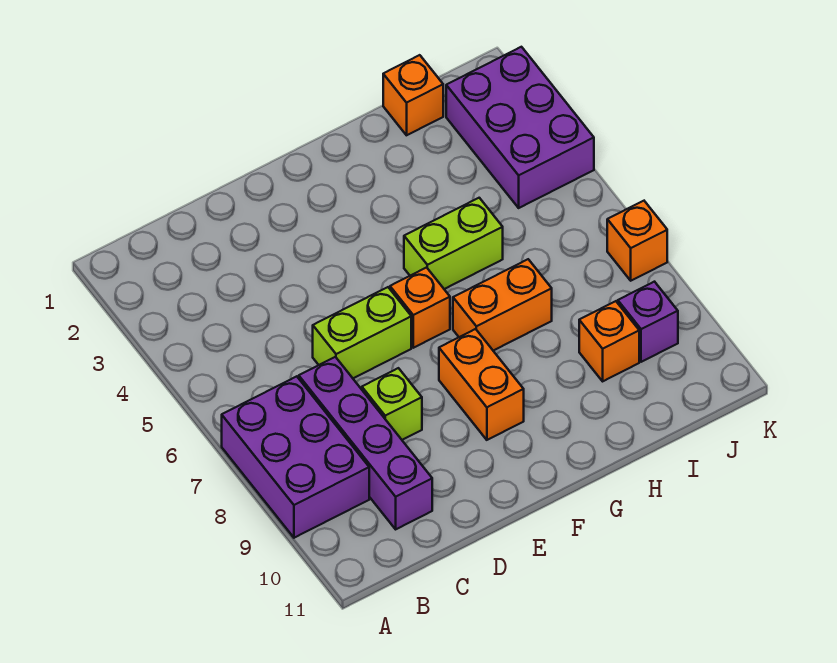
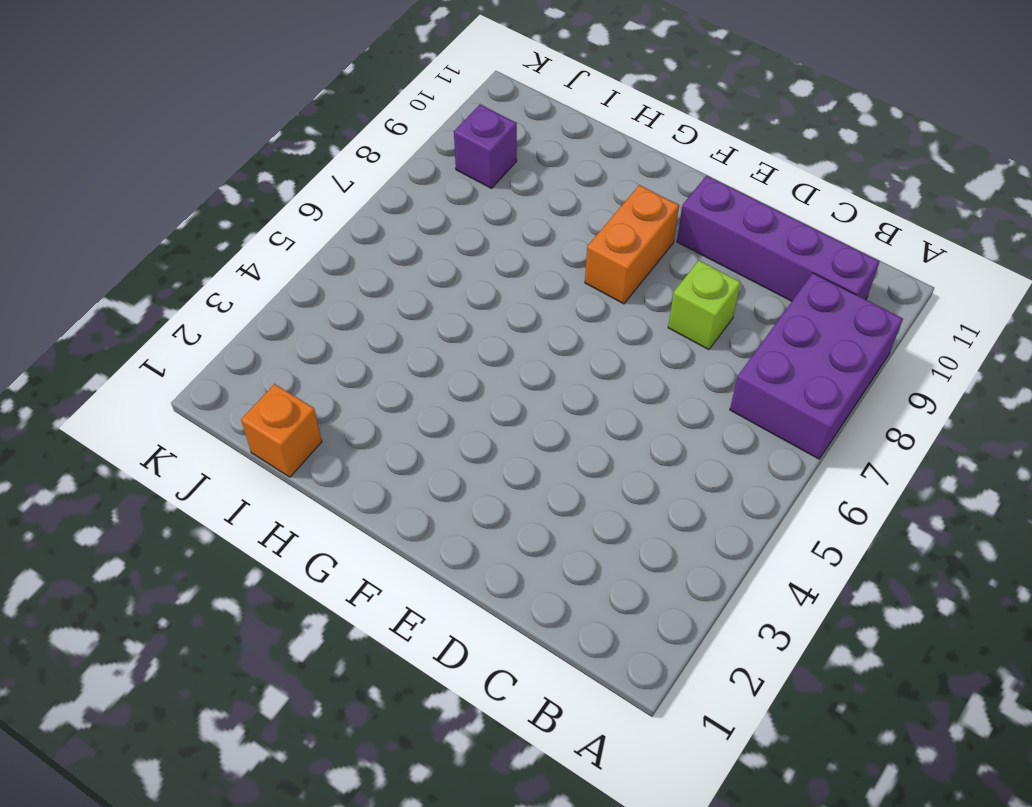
purple 1x4 brick [677,176,880,301] -> purple 1x4 brick turned to [299,357,432,529]
none -> lime 1x2 brick [313,287,411,378]
none -> orange 1x1 brick [390,267,450,348]
none -> lime 1x2 brick [404,198,503,289]

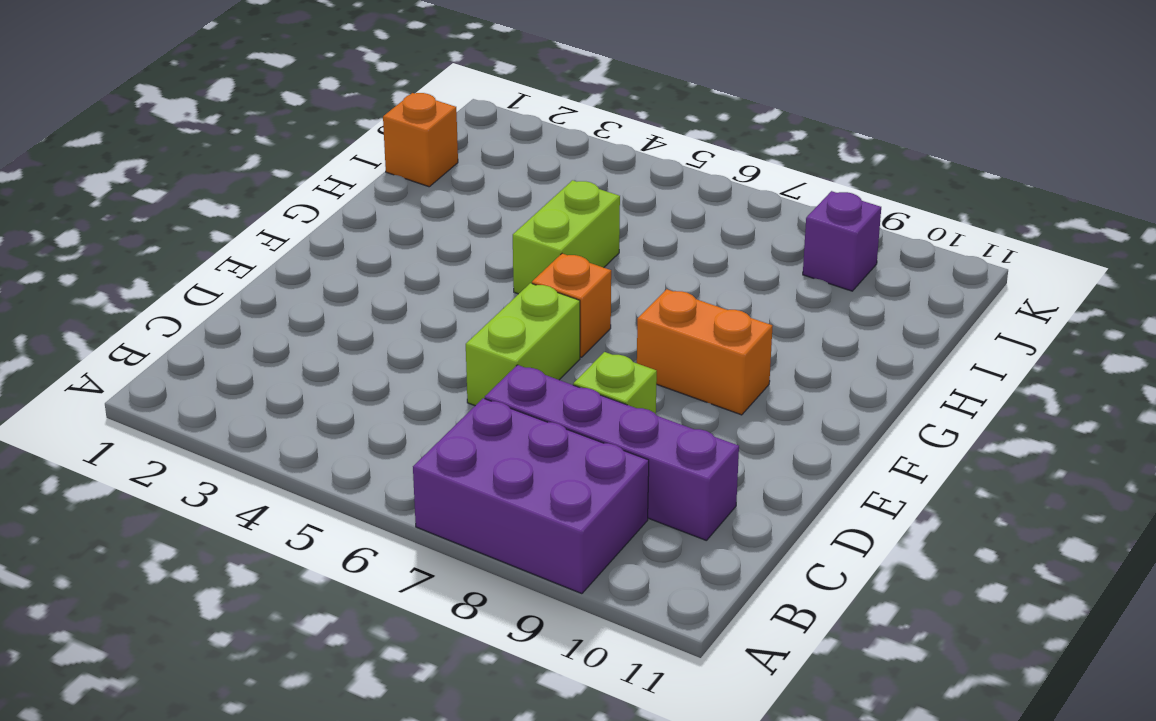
none -> orange 1x2 brick [453,259,552,351]
none -> orange 1x1 brick [579,301,639,381]
none -> purple 2x3 brick [446,47,594,208]

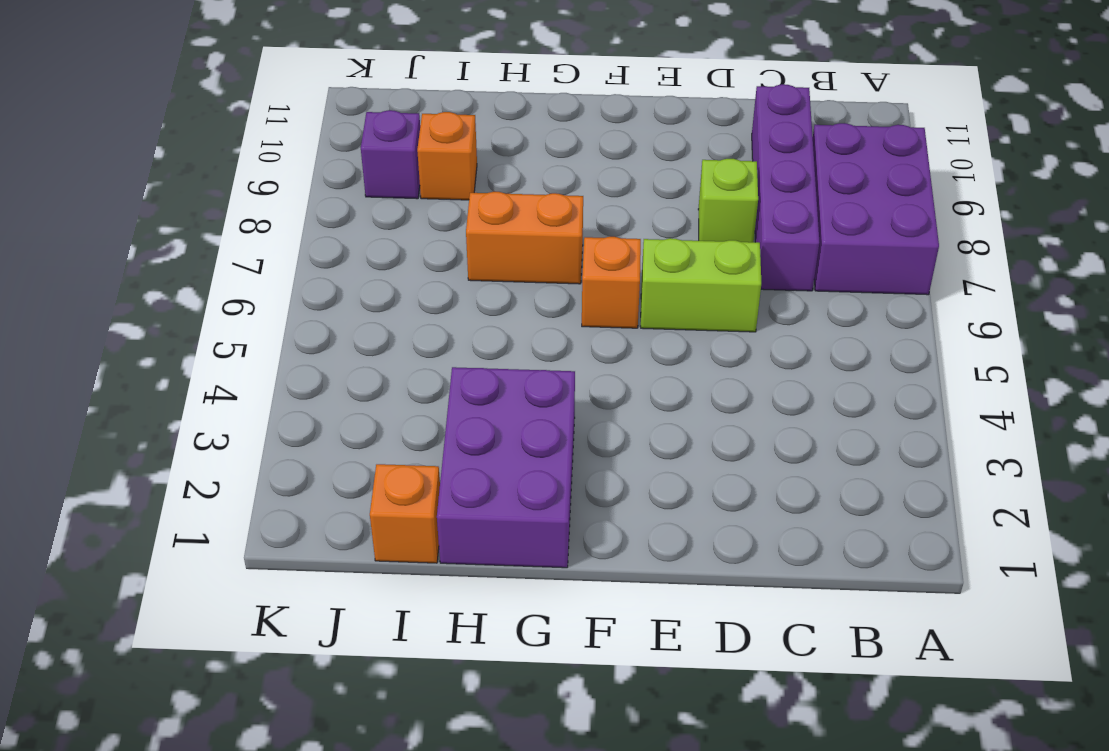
purple 2x3 brick [437,367,575,568] -> purple 2x3 brick moved to [446,47,594,208]
none -> orange 1x2 brick [439,329,524,440]
none -> lime 1x2 brick [404,198,503,289]
none -> orange 1x1 brick [607,201,667,281]

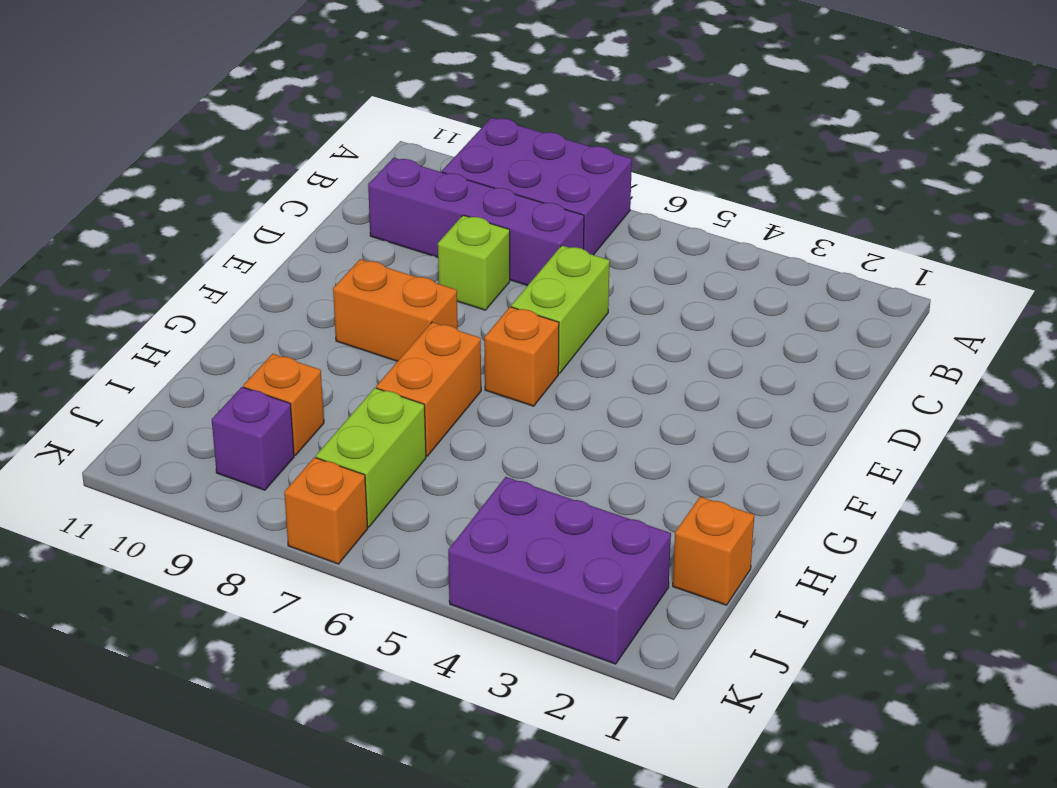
lime 1x2 brick [316,388,426,527] -> lime 1x2 brick moved to [404,198,503,289]

